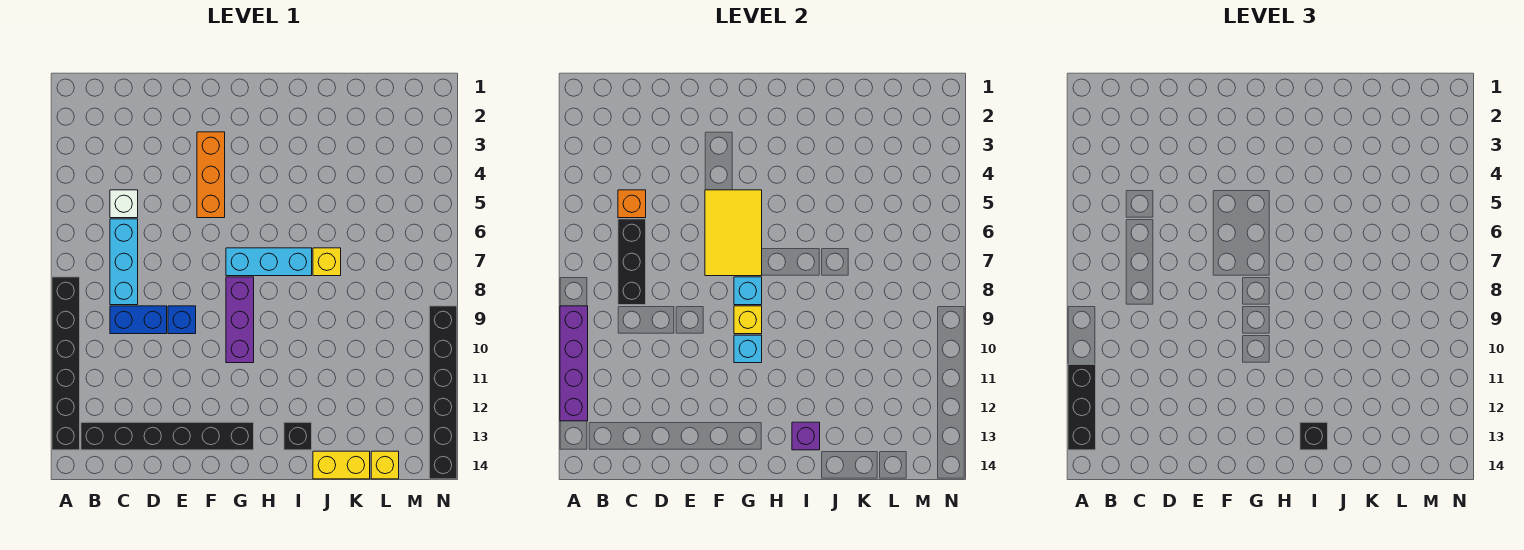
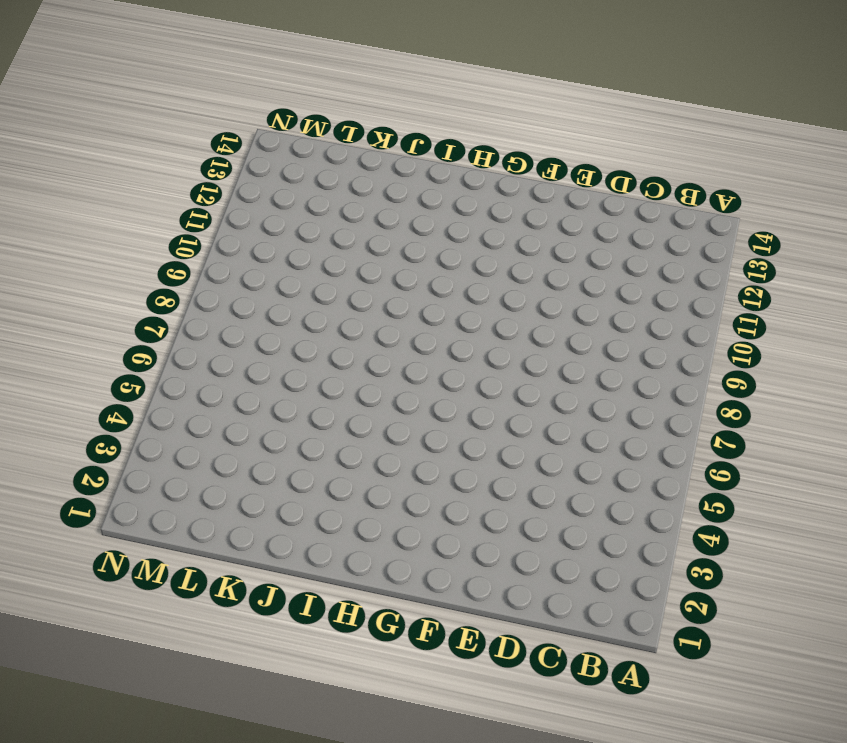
none -> black 1x6 brick [52,277,80,450]
none -> black 1x6 brick [81,422,254,450]
none -> white 1x1 brick [110,190,138,218]

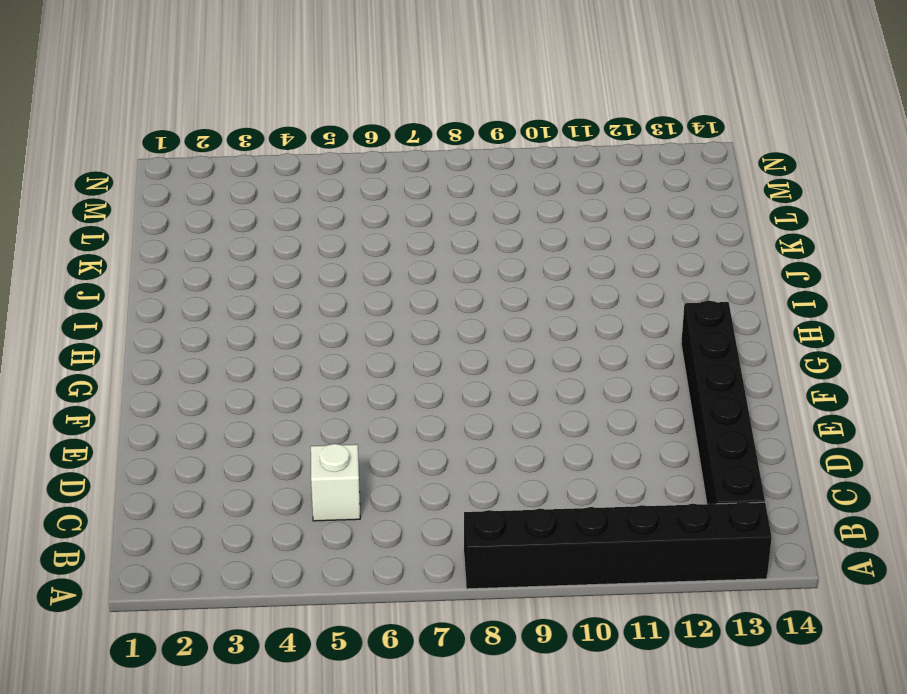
none -> cyan 1x3 brick [110,219,138,305]
none -> blue 1x2 brick [110,306,167,334]
none -> blue 1x1 brick [168,306,196,334]

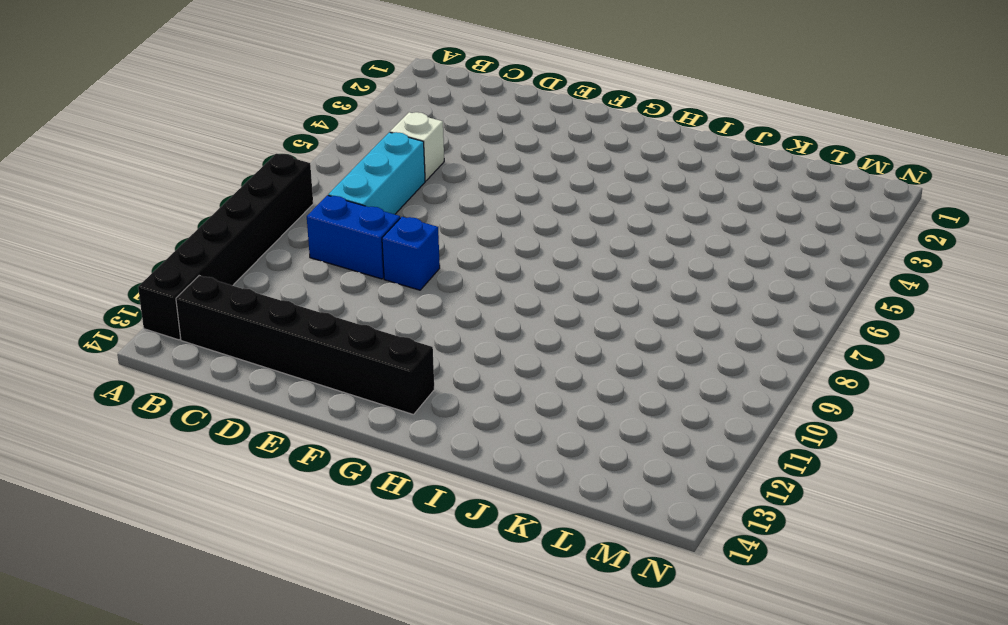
none -> orange 1x3 brick [197,132,225,218]
none -> cyan 1x3 brick [226,248,312,276]
none -> purple 1x3 brick [226,277,254,363]

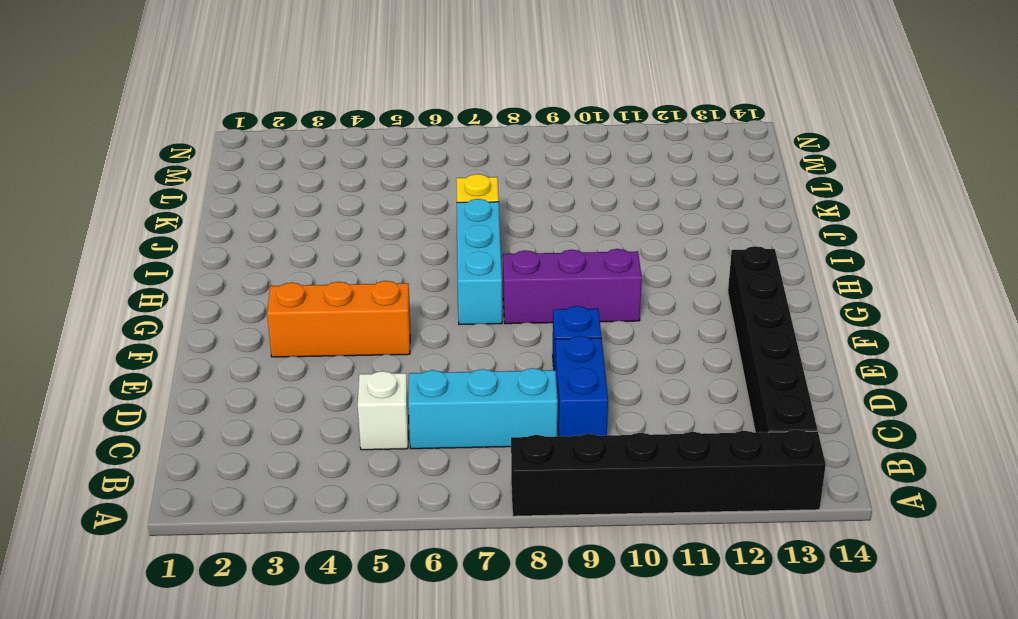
none -> black 1x1 brick [284,422,312,450]
none -> yellow 1x2 brick [313,451,370,479]
none -> yellow 1x1 brick [371,451,399,479]

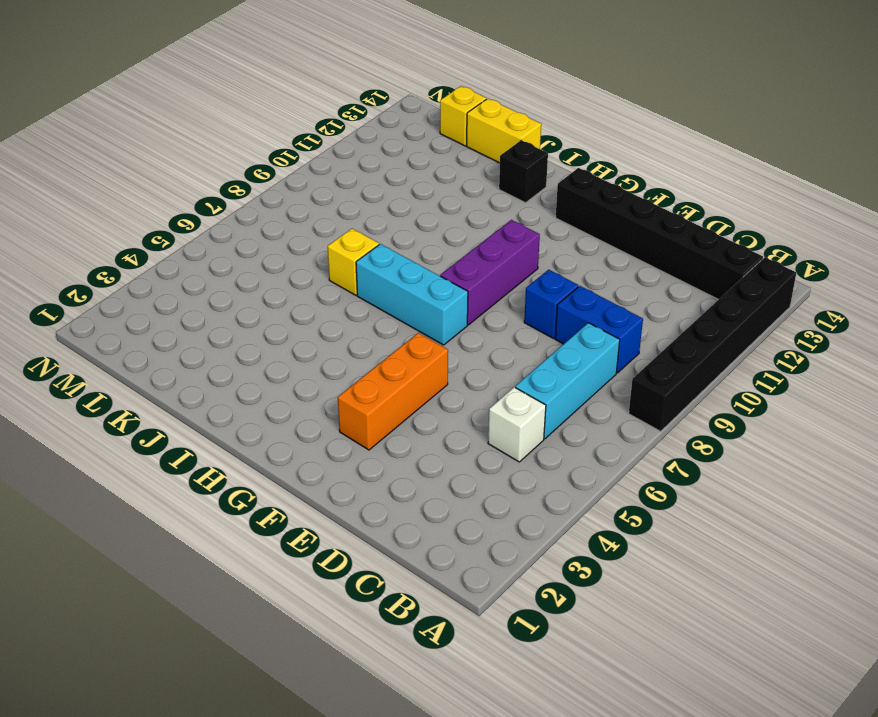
none -> black 1x6 brick [429,306,457,479]
none -> purple 1x4 brick [560,306,588,421]
none -> orange 1x1 brick [618,190,646,218]

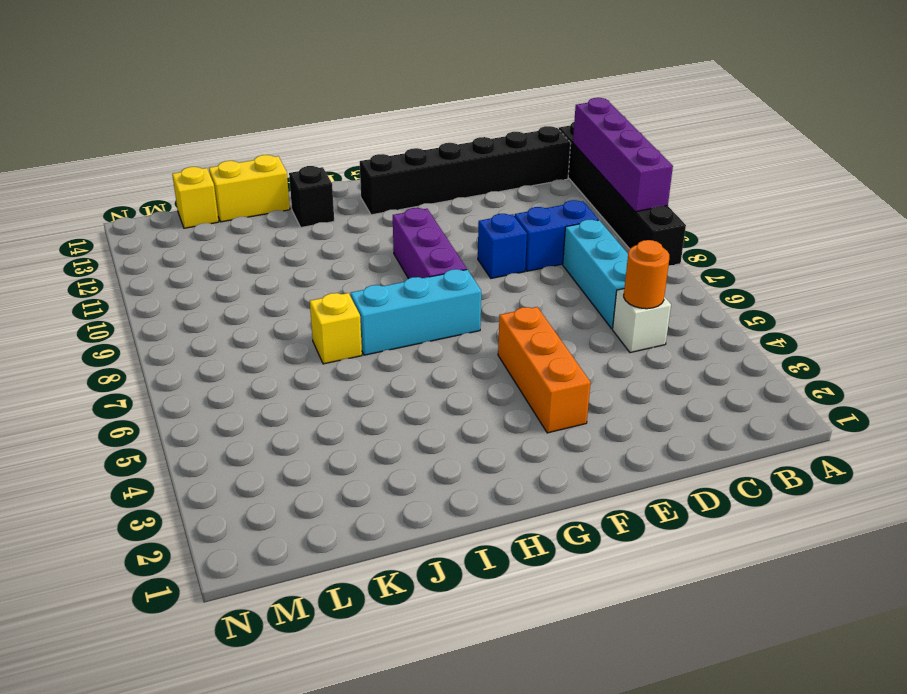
orange 1x1 round brick [624,240,669,309] -> orange 1x1 brick [618,190,646,218]
none -> black 1x6 brick [429,306,457,479]
none -> black 1x3 brick [618,219,646,305]
none -> yellow 2x3 tile [705,190,762,276]

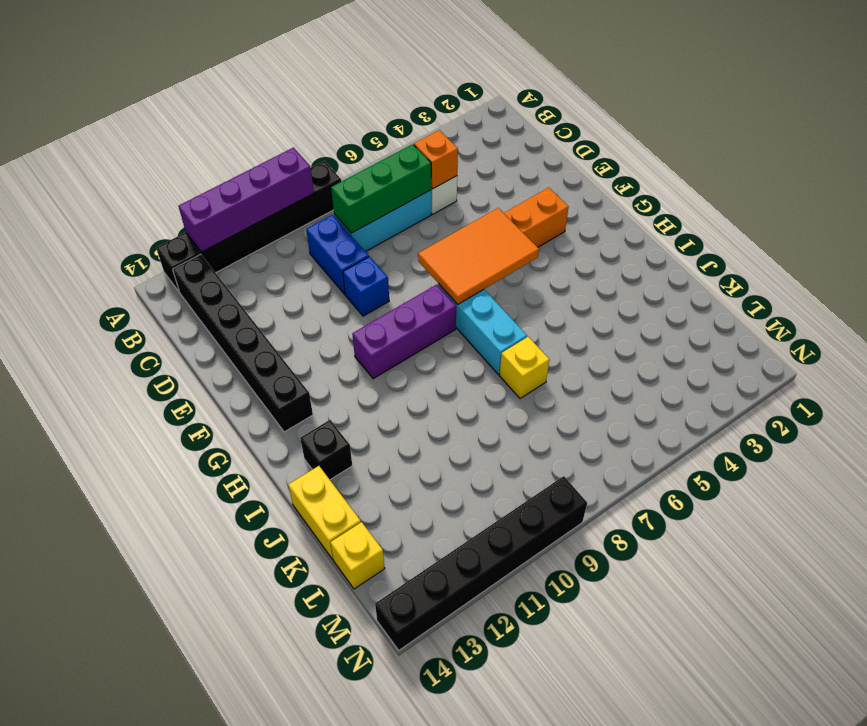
green 1x3 brick [331,144,431,233] -> black 1x3 brick [618,219,646,305]
orange 2x3 tile [418,208,539,304] -> yellow 2x3 tile [705,190,762,276]
none -> cyan 1x1 brick [734,277,762,305]
none -> yellow 1x1 brick [734,306,762,334]
none -> cyan 1x1 brick [734,335,762,363]

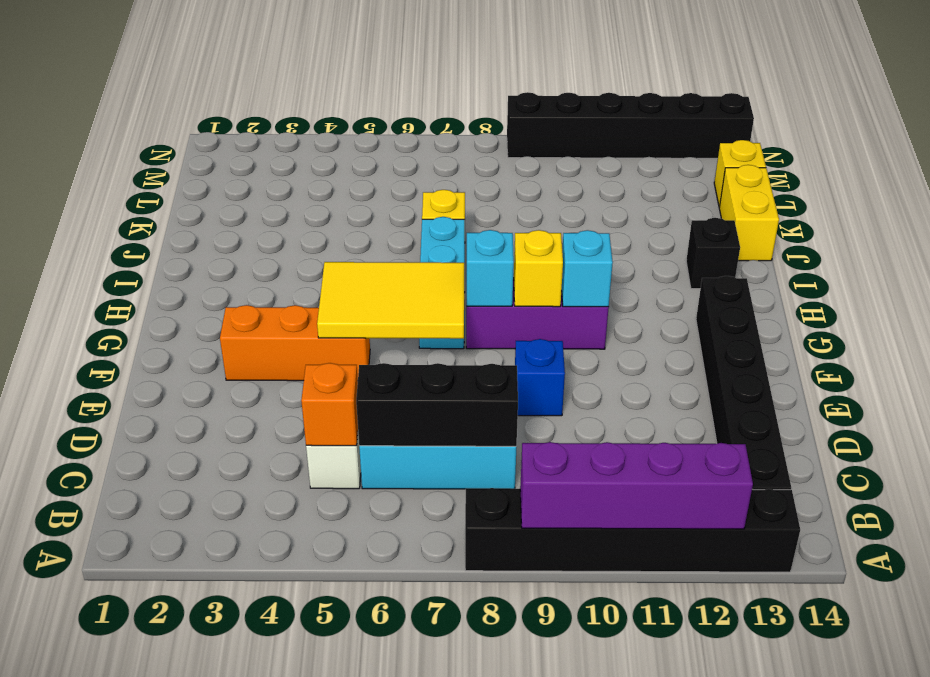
none -> blue 1x2 brick [110,306,167,334]
none -> purple 1x1 brick [792,422,820,450]
none -> black 1x3 brick [1068,364,1096,450]

